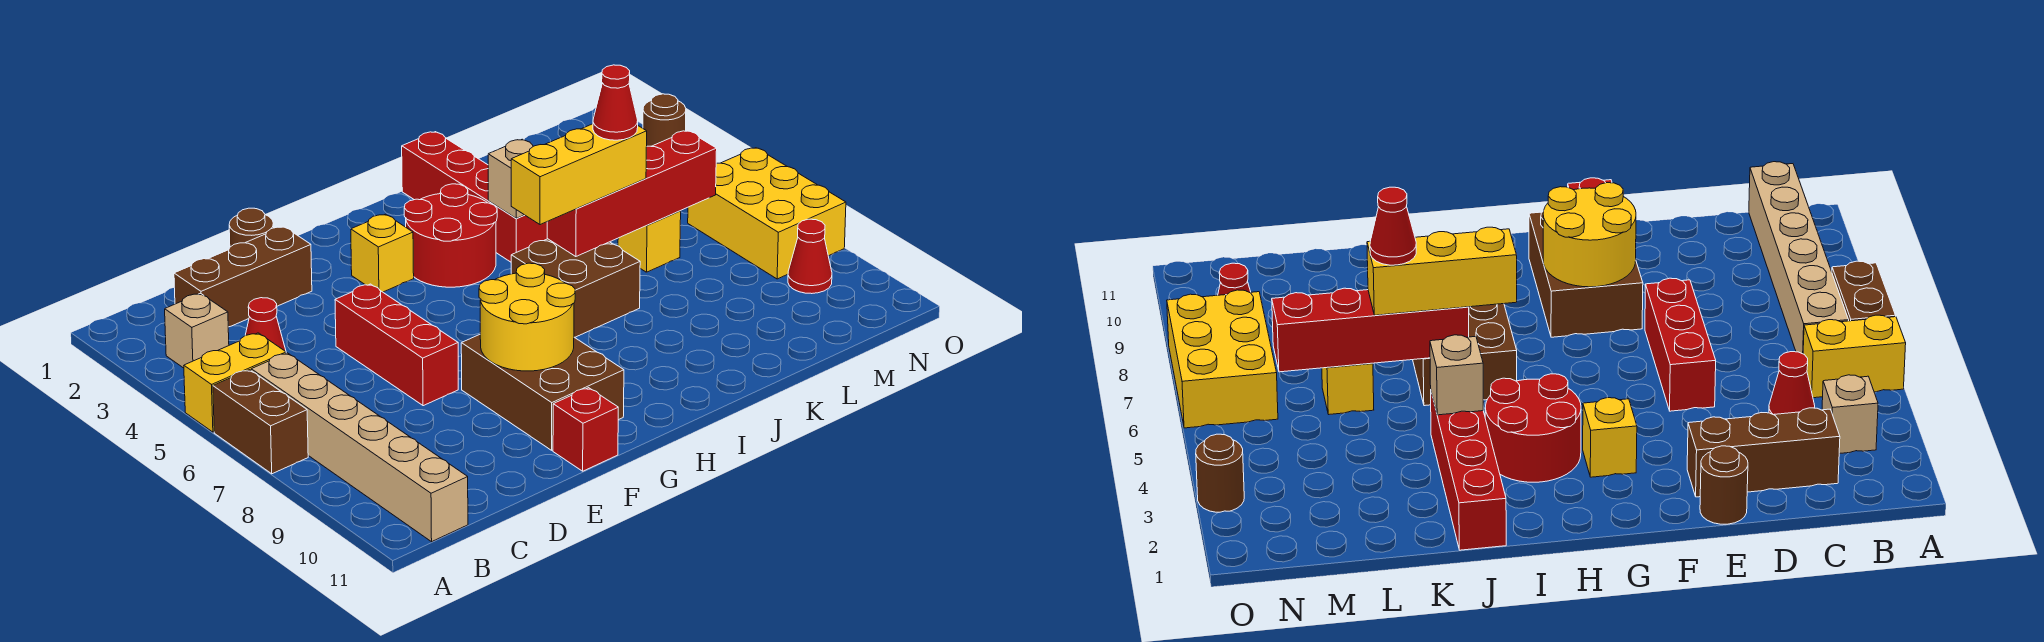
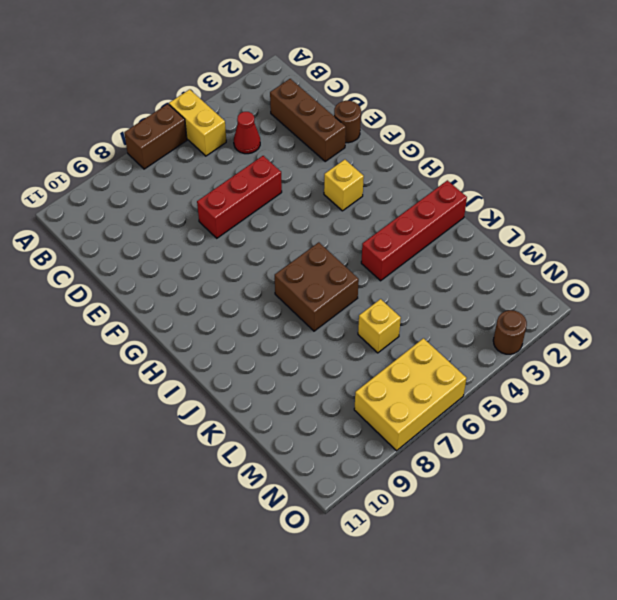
none -> tan 1x1 brick [165,293,229,368]
none -> tan 1x6 brick [251,353,468,542]
none -> brown 2x3 brick [461,335,624,450]

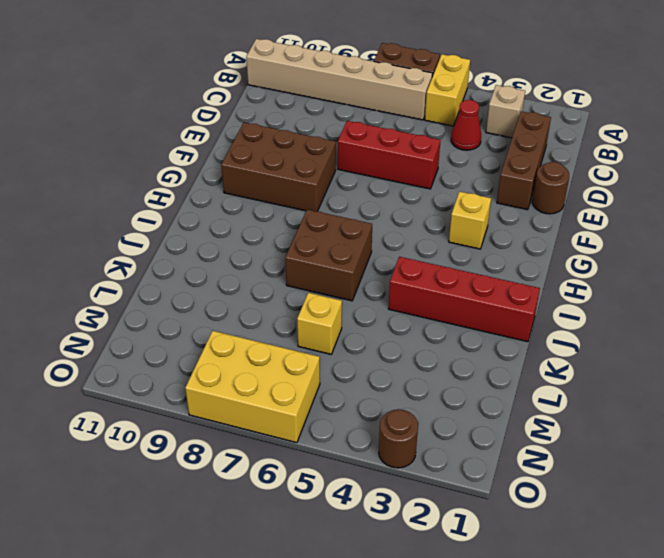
none -> red 1x1 brick [553,388,618,471]
none -> red 2x2 round brick [404,184,497,287]
none -> red 1x1 cone [788,219,832,294]

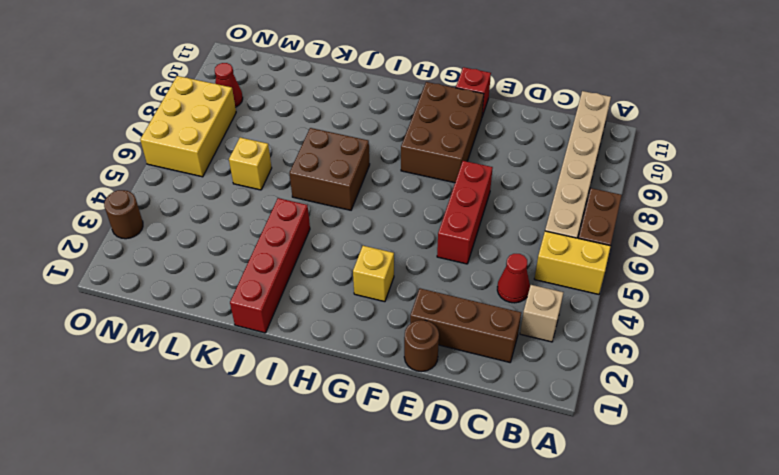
none -> red 2x2 round brick [404,184,497,287]
none -> yellow 2x2 round brick [479,263,575,371]
none -> tan 1x1 brick [488,139,533,218]

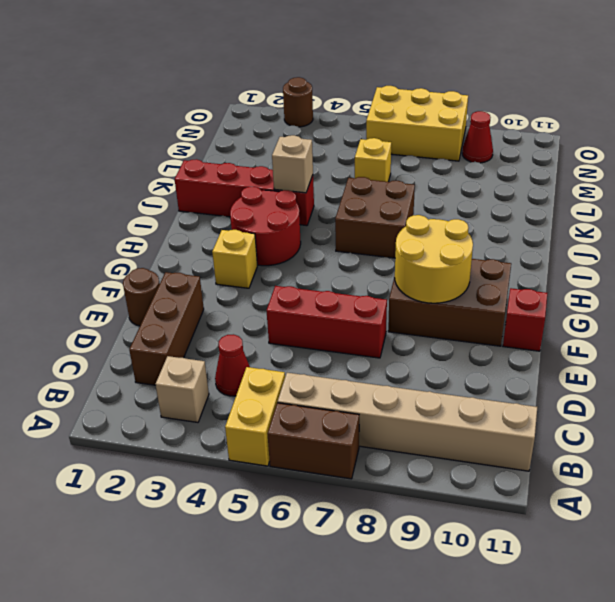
none -> red 1x4 brick [547,131,717,257]
none -> yellow 1x3 brick [511,124,647,225]
none -> red 1x1 cone [593,65,638,140]

